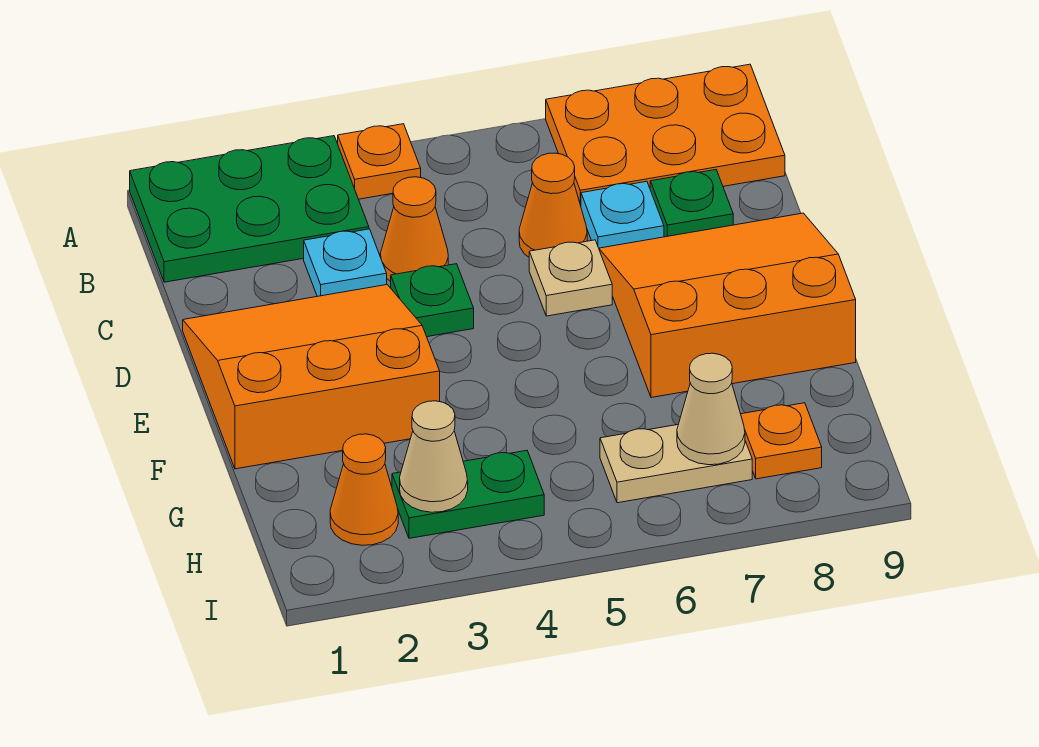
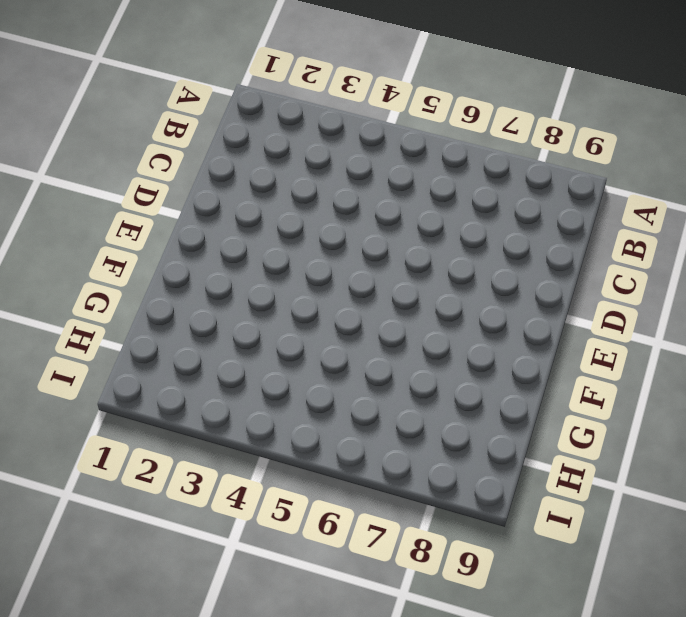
none -> green 2x3 plate [130,136,369,282]
none -> orange 1x1 plate [338,124,421,199]
none -> orange 2x3 plate [546,64,785,206]

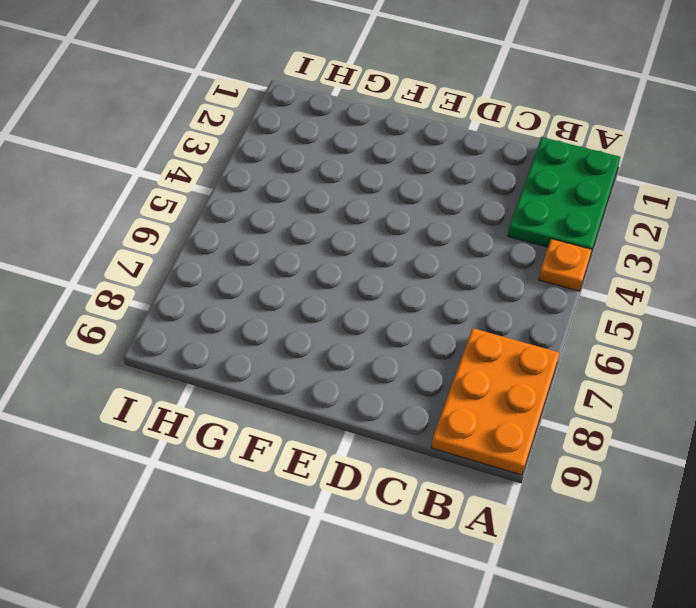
none -> cyan 1x1 plate [304,229,387,296]
none -> orange 1x1 cone [380,177,448,281]
none -> orange 1x1 cone [519,153,587,257]

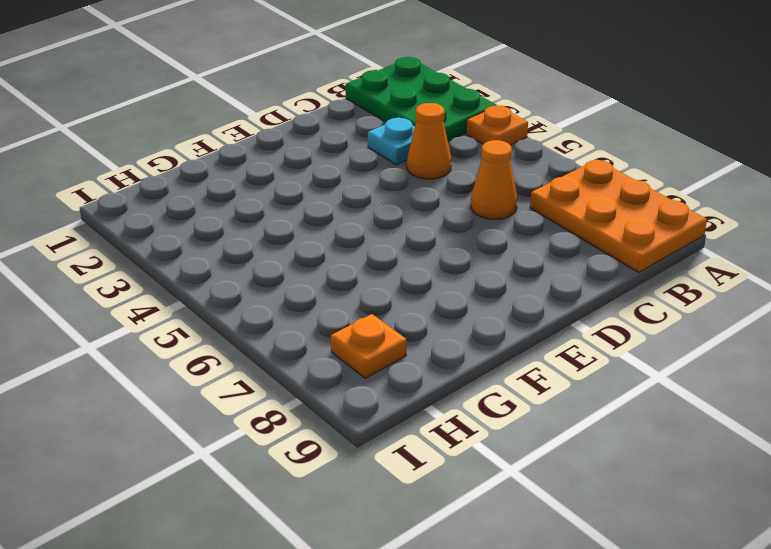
none -> cyan 1x1 plate [581,181,664,248]
none -> green 1x1 plate [650,170,733,237]
none -> orange 3x3 slope [183,285,440,469]

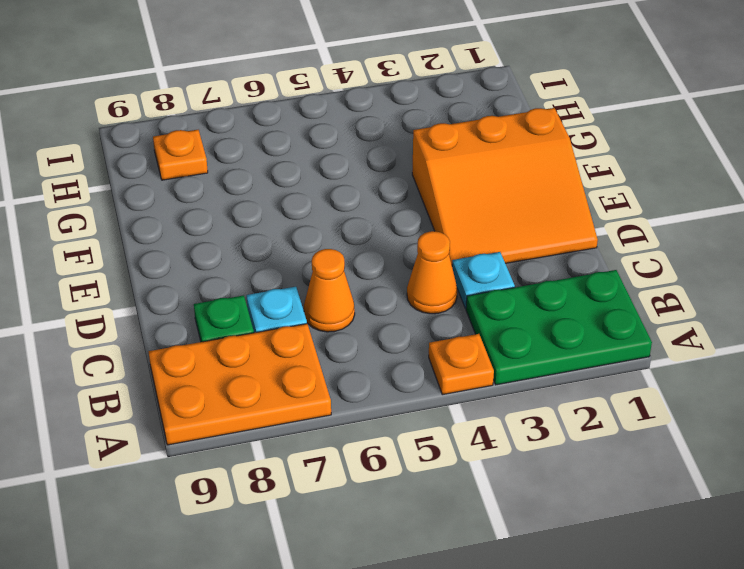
none -> green 1x1 plate [391,264,474,337]
none -> tan 1x1 plate [529,240,612,316]
none -> orange 3x3 slope [599,213,856,398]

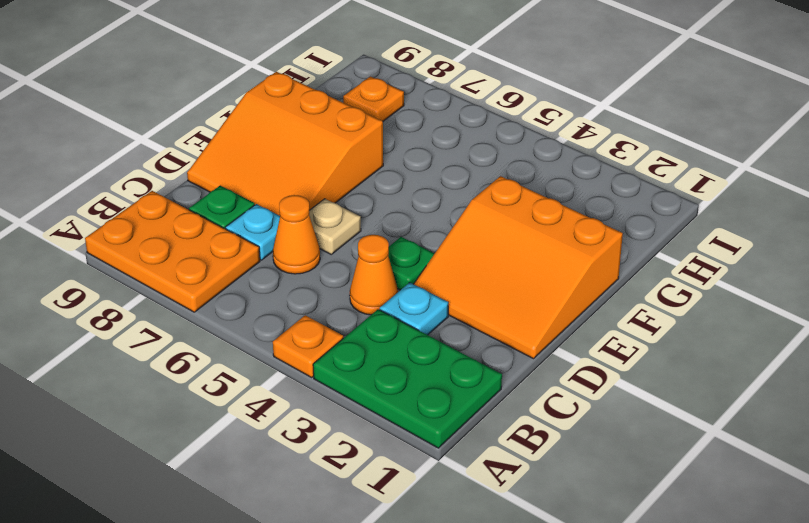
none -> orange 1x1 cone [330,434,398,545]
none -> green 1x2 plate [392,451,544,538]
none -> tan 1x2 plate [600,425,752,503]

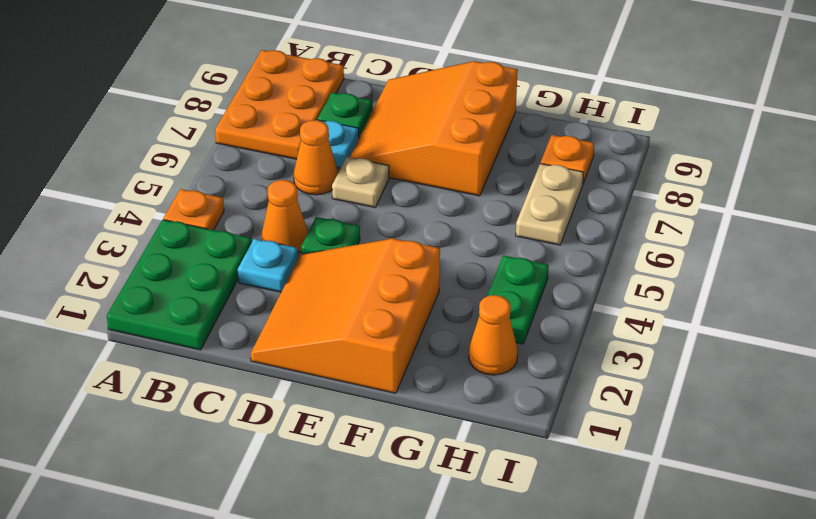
none -> tan 1x1 cone [400,401,468,512]
none -> tan 1x1 cone [677,353,745,465]

